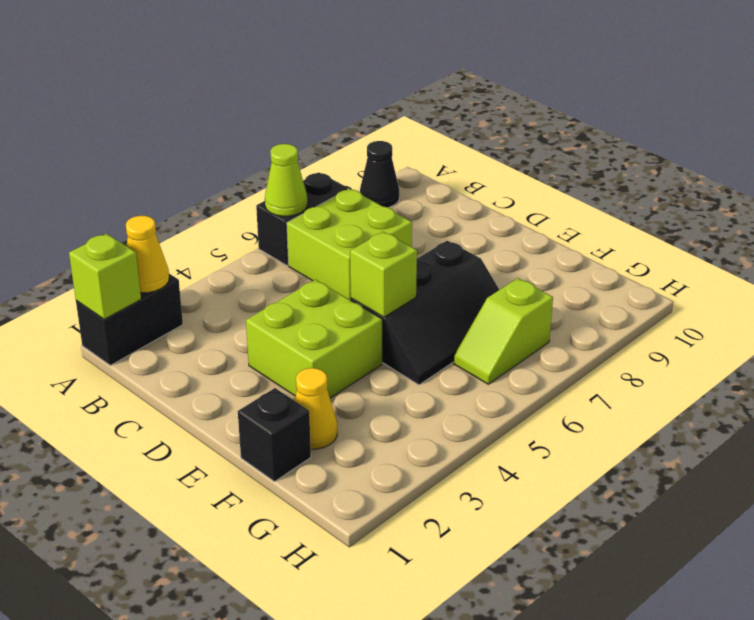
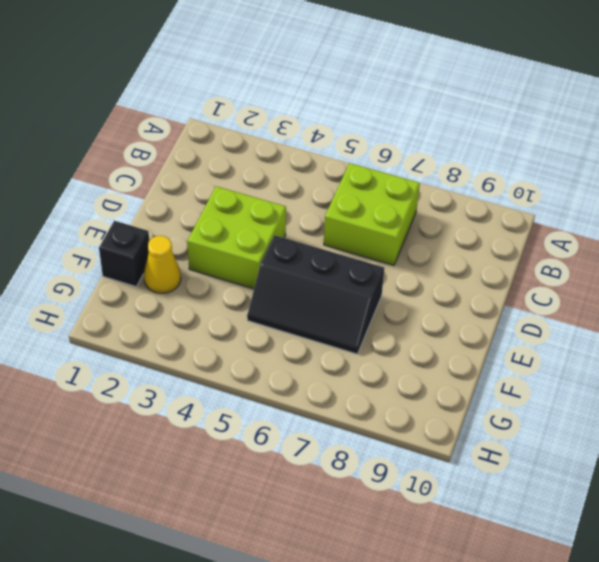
none -> black 1x2 brick [76,274,183,365]
none -> black 1x2 brick [256,173,348,266]
none -> black 1x1 cone [360,141,399,208]

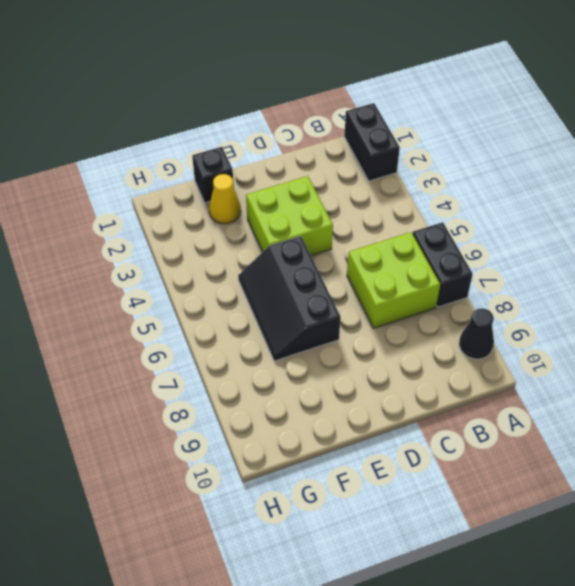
none -> lime 1x2 slope [454,278,553,384]
none -> lime 1x1 brick [69,234,141,319]
none -> yellow 1x1 cone [126,216,169,293]

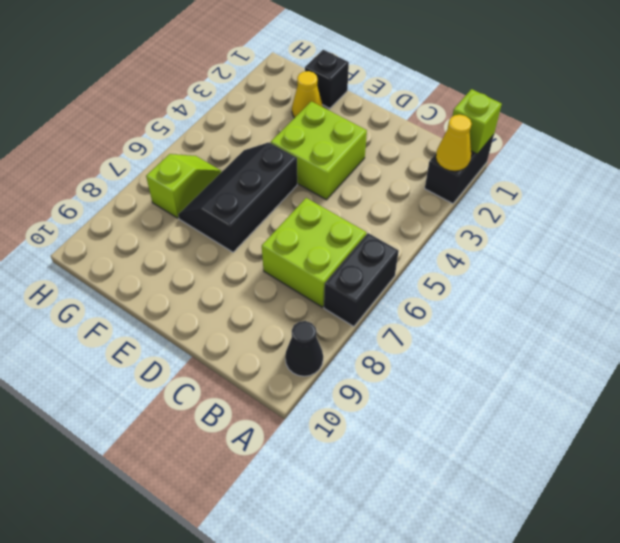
none -> lime 1x1 cone [265,144,307,216]
none -> lime 1x1 brick [350,232,417,317]

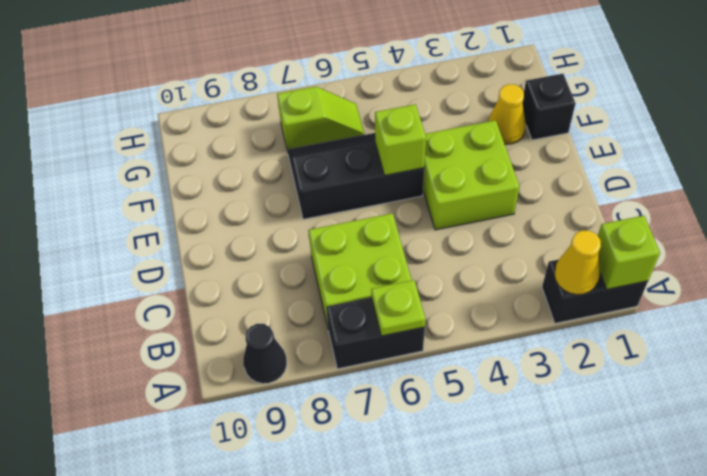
lime 1x1 plate [371,280,425,336] -> lime 1x1 cone [265,144,307,216]

